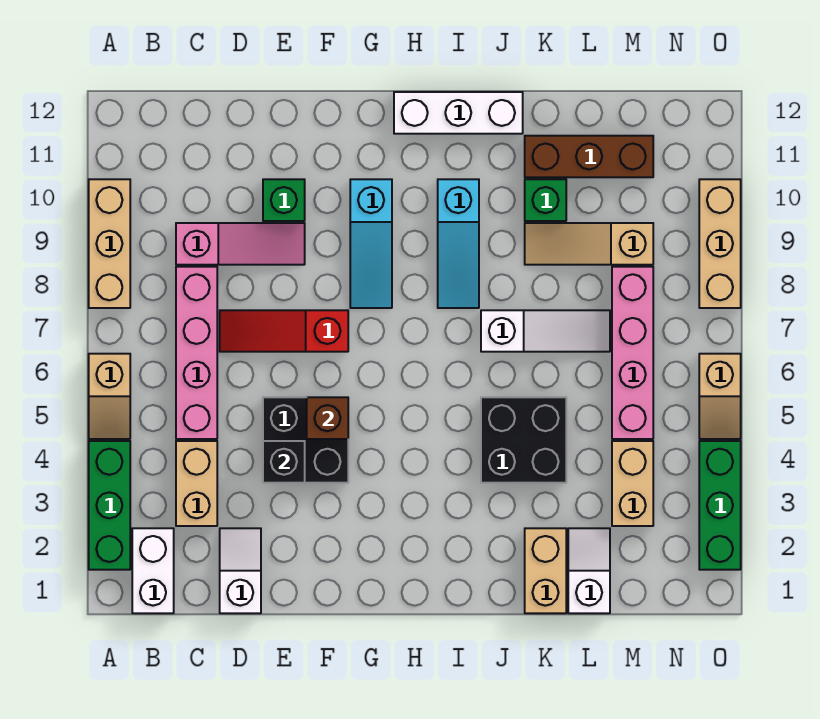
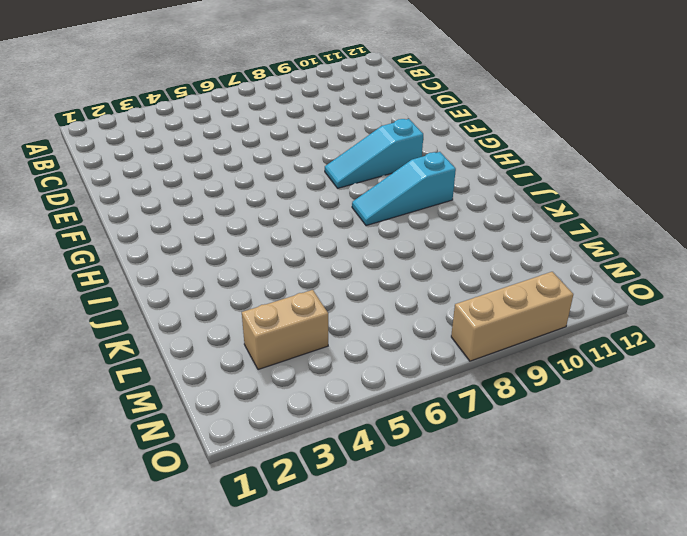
none -> green 1x3 brick [89,441,130,570]
none -> tan 1x2 slope [89,354,130,439]
none -> tan 1x3 brick [89,179,130,308]

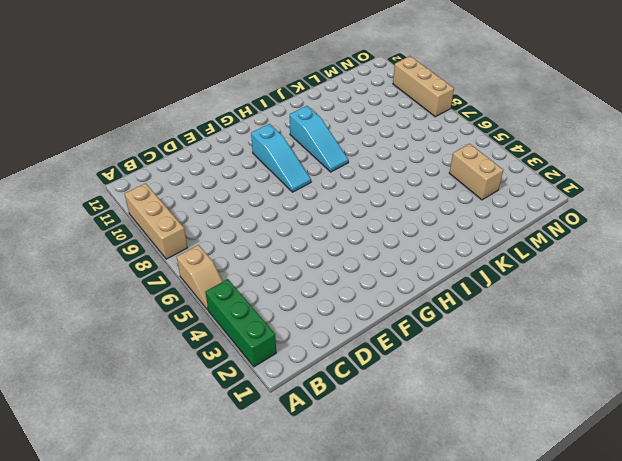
none -> white 1x2 brick [132,528,174,613]
none -> tan 1x2 brick [176,441,217,526]
none -> pink 1x4 brick [176,267,217,439]

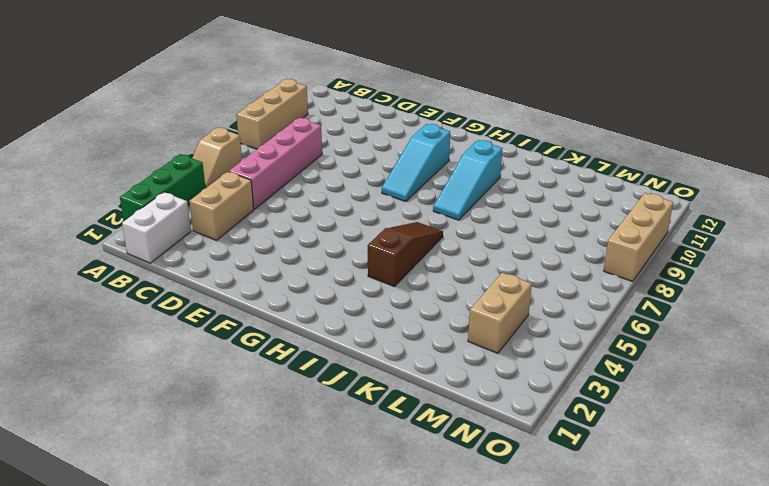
brown 1x3 slope [368,222,443,287] -> none
none -> pink 1x3 slope [176,223,305,265]
none -> white 1x2 slope [220,528,261,613]
none -> red 1x3 slope [220,310,348,352]

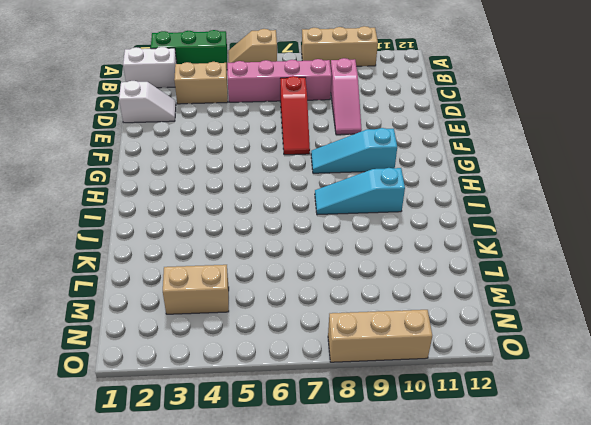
red 1x3 slope [280,76,310,155] -> red 1x3 slope turned to [220,310,348,352]
none -> black 2x2 brick [263,397,348,483]
none -> green 1x1 brick [263,179,305,221]
none -> white 1x3 brick [394,92,523,134]

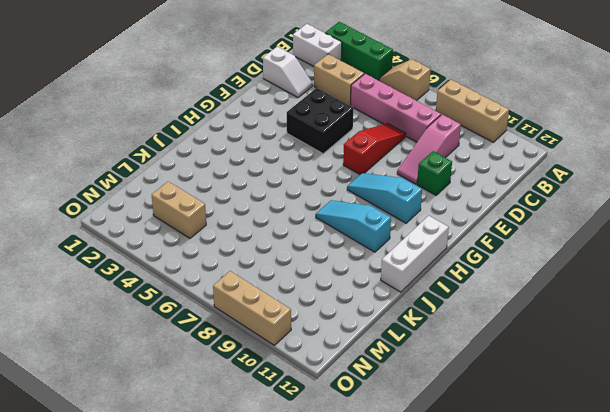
none -> black 2x2 brick [481,397,566,483]
none -> white 1x3 slope [481,310,610,352]
none -> tan 1x2 brick [525,528,566,613]

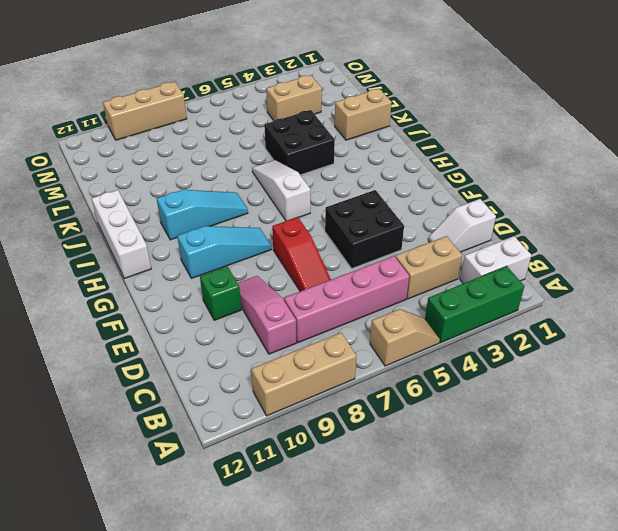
white 1x3 slope [252,160,310,221] -> white 1x3 slope moved to [481,310,610,352]
none -> tan 1x3 slope [525,223,653,265]
none -> green 1x1 brick [525,179,566,221]
none -> brown 1x3 brick [525,136,653,177]

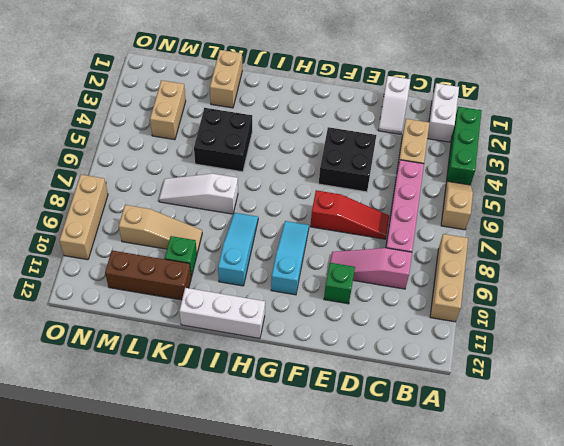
none -> white 1x2 slope [568,528,610,613]
none -> pink 1x4 brick [612,267,653,439]
none -> green 1x3 brick [699,441,741,570]

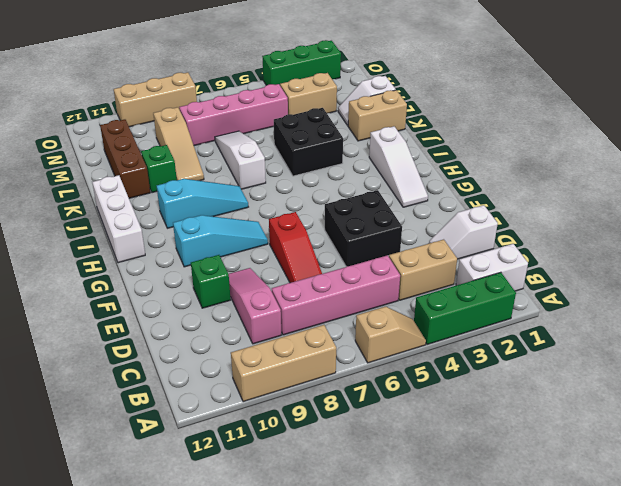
white 1x3 slope [369,126,428,207] -> none
none -> tan 1x2 slope [699,354,741,439]
none -> black 1x1 brick [263,441,305,483]
none -> brown 1x1 brick [307,397,348,439]

